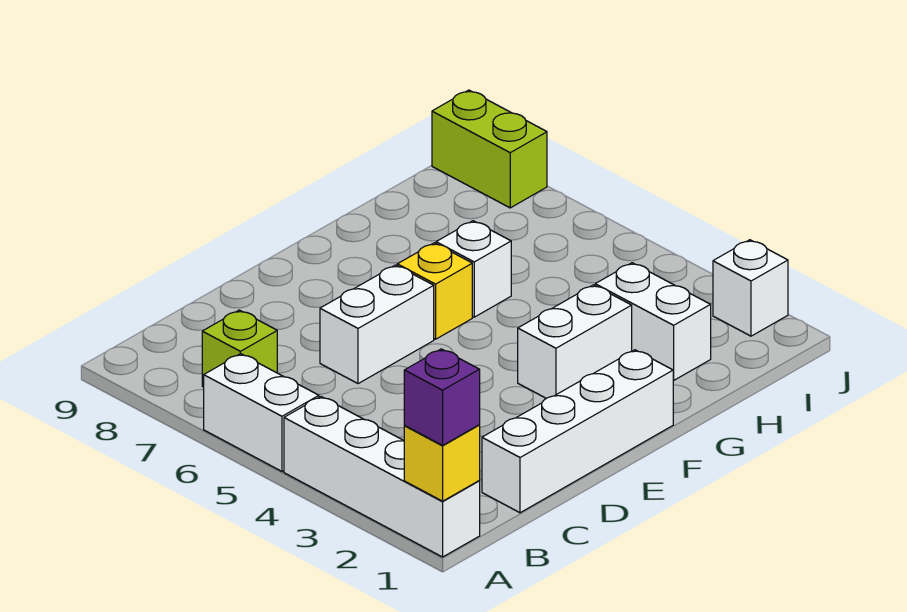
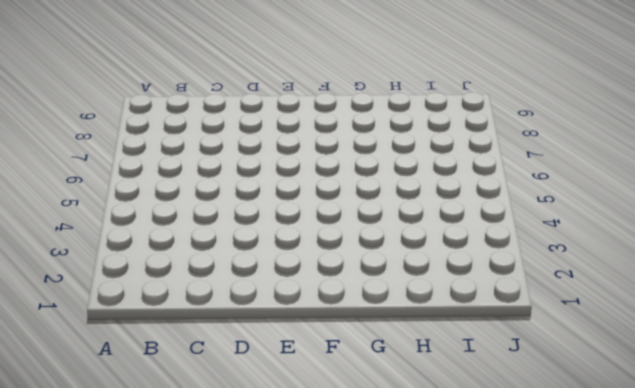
none -> white 1x4 brick [284,397,480,557]
none -> white 1x2 brick [204,354,319,471]
none -> lime 1x1 brick [202,310,277,387]

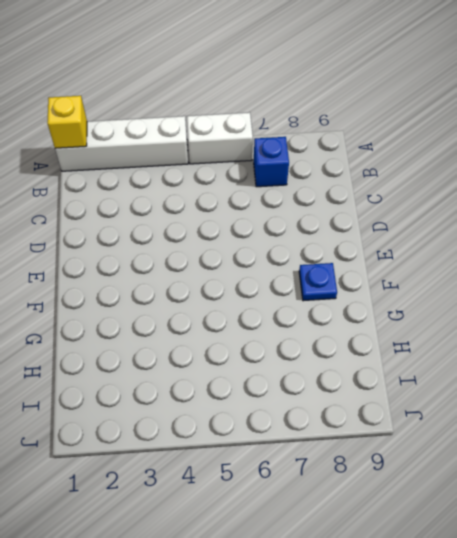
blue 1x1 brick [254,137,289,187] -> lime 1x1 brick [202,310,277,387]
blue 1x1 plate [299,263,337,301] -> none
none -> white 1x4 brick [482,350,674,513]
none -> white 1x2 brick [320,265,434,384]
none -> white 1x2 brick [518,285,632,398]

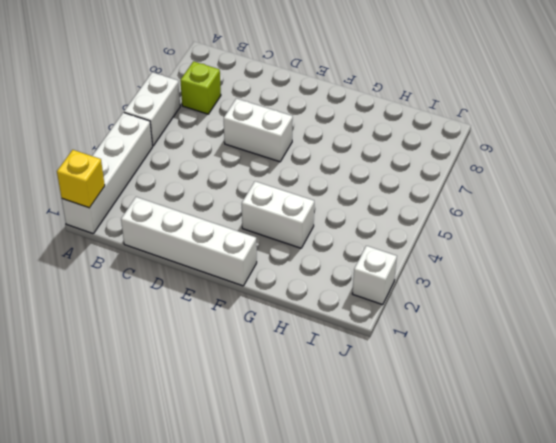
none -> yellow 1x1 brick [397,243,472,339]
none -> white 1x1 brick [436,221,511,317]
none -> white 1x2 brick [595,263,711,380]

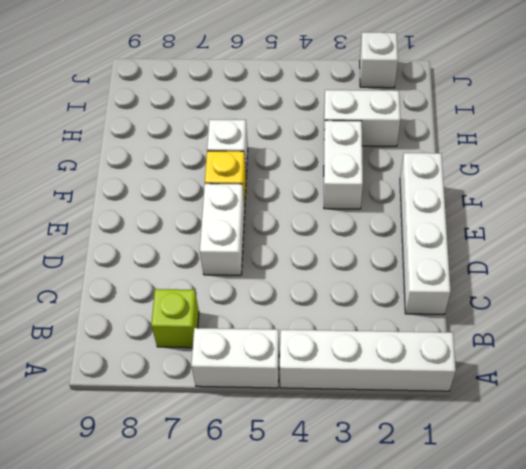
none -> lime 1x2 brick [432,90,547,208]
none -> yellow 1x1 brick [404,425,480,501]
none -> purple 1x1 brick [404,349,480,445]

